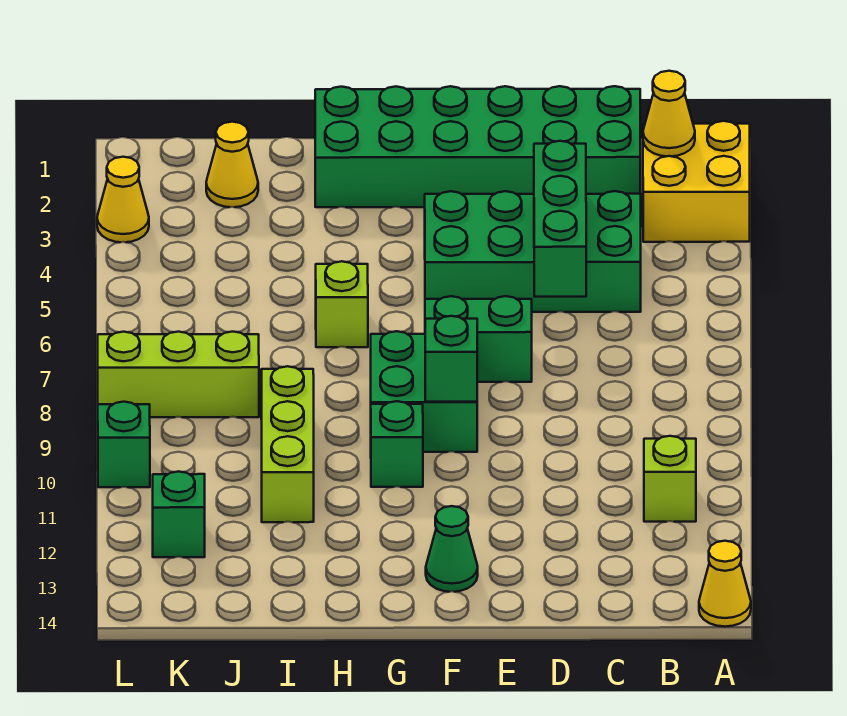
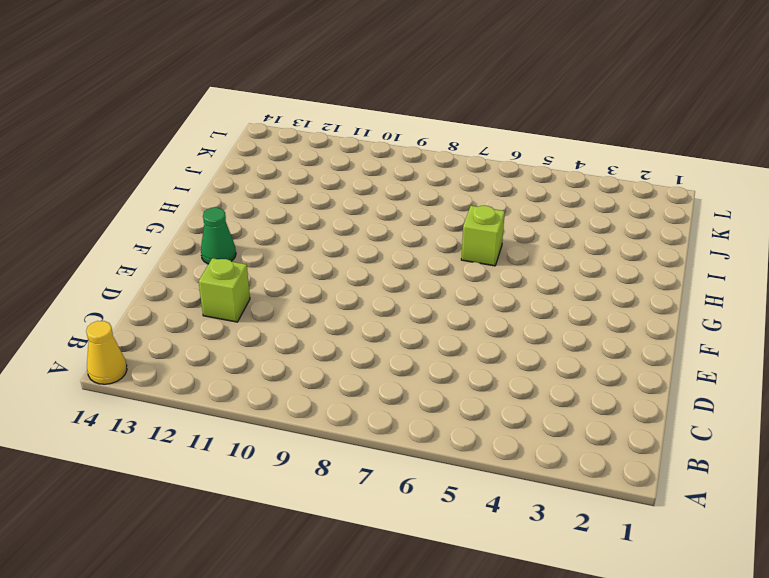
lime 1x1 brick [199,258,250,322] -> lime 1x1 brick moved to [644,436,696,522]
none -> yellow 2x2 brick [643,121,750,242]
none -> green 2x6 brick [315,86,640,207]
none -> green 2x4 brick [425,191,641,312]

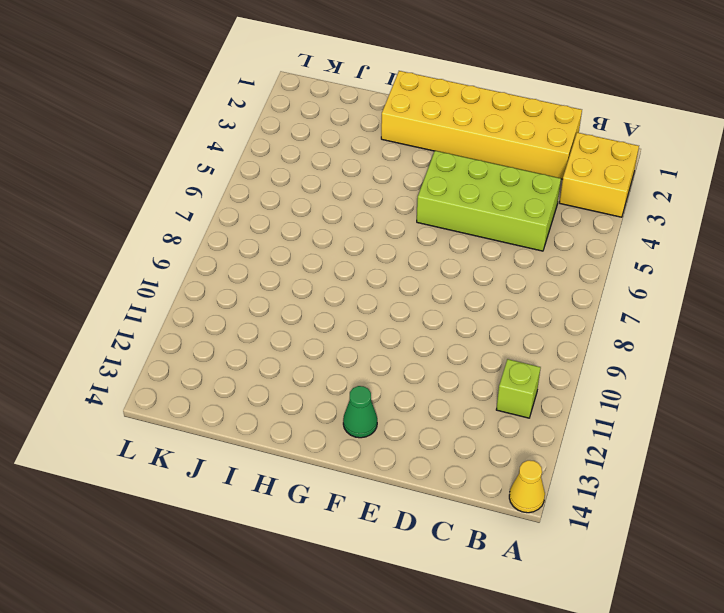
yellow 2x6 brick [381,71,582,179] -> green 2x6 brick [315,86,640,207]
lime 2x4 brick [417,151,561,251] -> green 2x4 brick [425,191,641,312]
none -> green 1x2 brick [425,296,532,382]
none -> green 2x2 brick [371,331,477,452]
none -> green 1x1 brick [371,401,423,487]

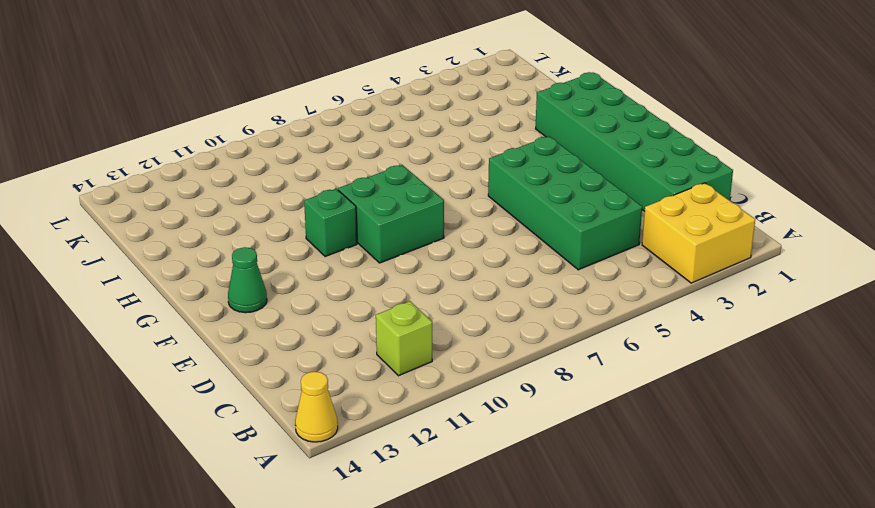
none -> green 1x2 brick [425,296,532,382]
none -> lime 1x1 brick [316,261,368,347]
none -> lime 1x3 brick [261,366,314,522]

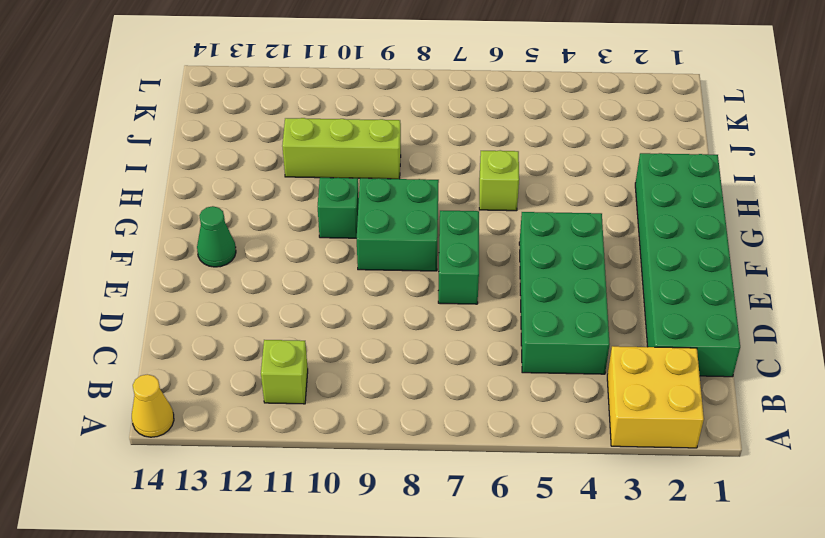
none -> yellow 1x1 cone [206,122,258,207]
none -> lime 1x3 brick [98,332,259,417]
none -> green 1x1 brick [153,471,205,557]

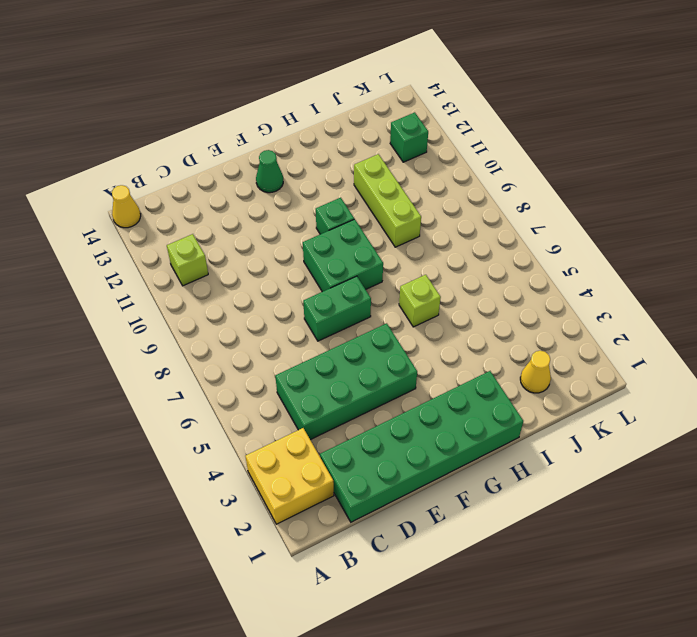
none -> lime 1x3 brick [98,332,259,417]
none -> yellow 1x1 cone [97,157,149,242]
none -> green 1x1 brick [98,402,150,487]

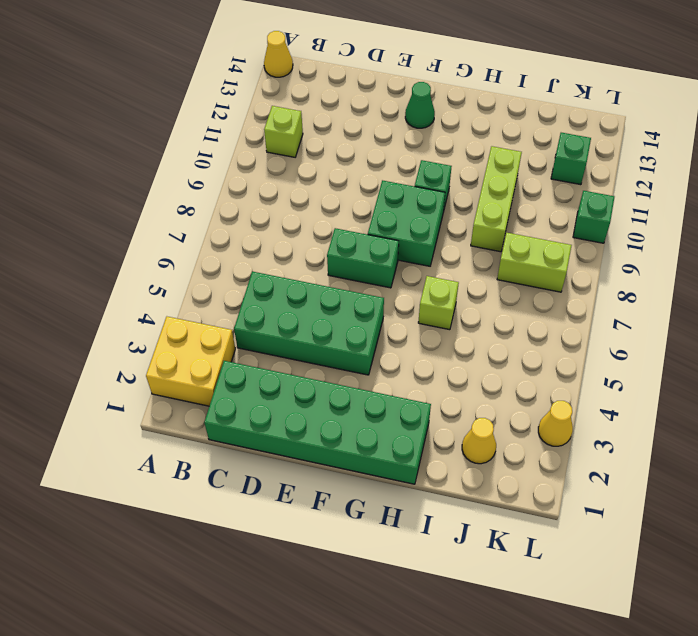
lime 1x2 brick [497,233,572,292] -> lime 1x3 brick [98,332,259,417]
none -> yellow 1x1 cone [643,71,695,156]
none -> green 1x3 brick [534,141,586,297]
none -> green 1x1 brick [425,316,477,402]

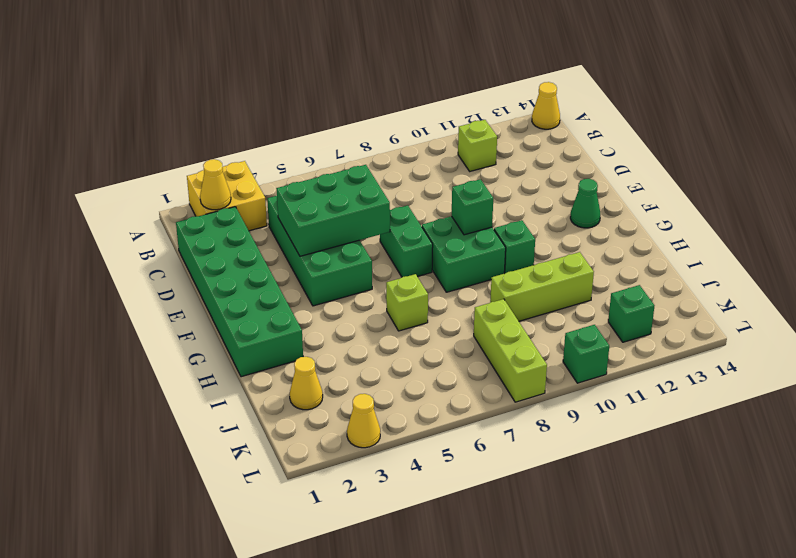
green 2x3 brick [276,165,390,256] -> green 1x3 brick [534,141,586,297]

